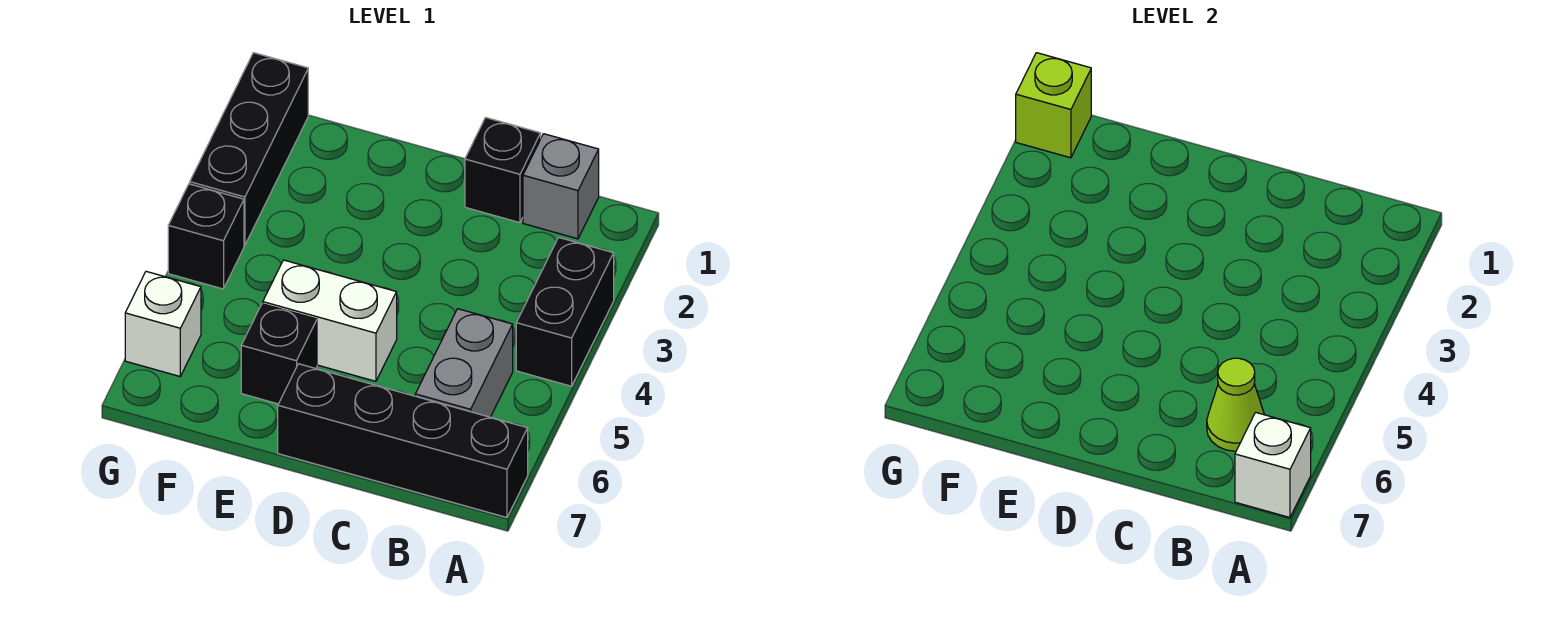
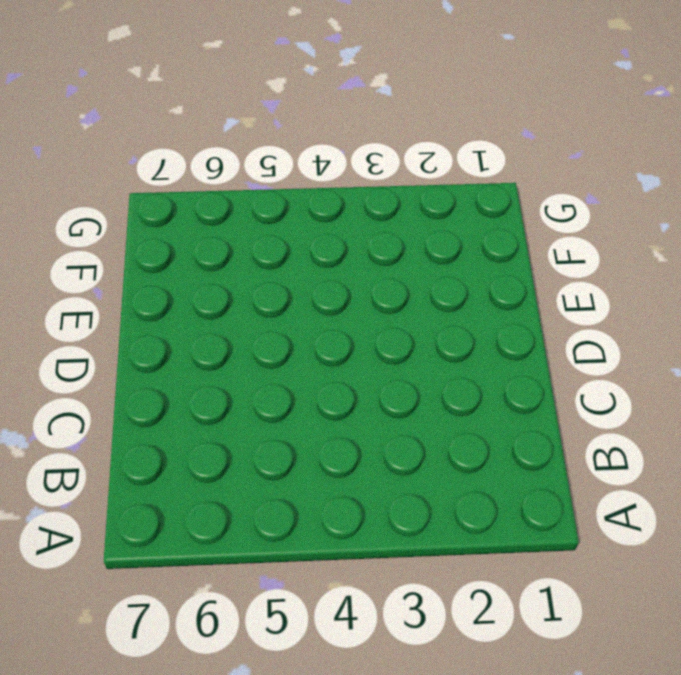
none -> black 1x2 brick [516,237,614,386]
none -> black 1x4 brick [278,364,528,517]
none -> grey 1x1 brick [523,134,599,239]

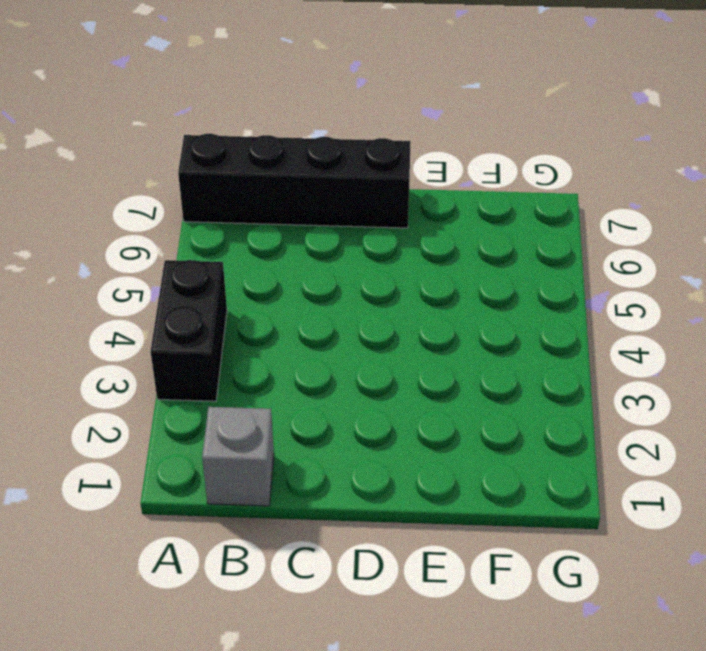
none -> grey 1x2 brick [415,309,513,417]
none -> black 1x1 brick [465,118,541,223]
none -> white 1x2 brick [263,260,397,381]

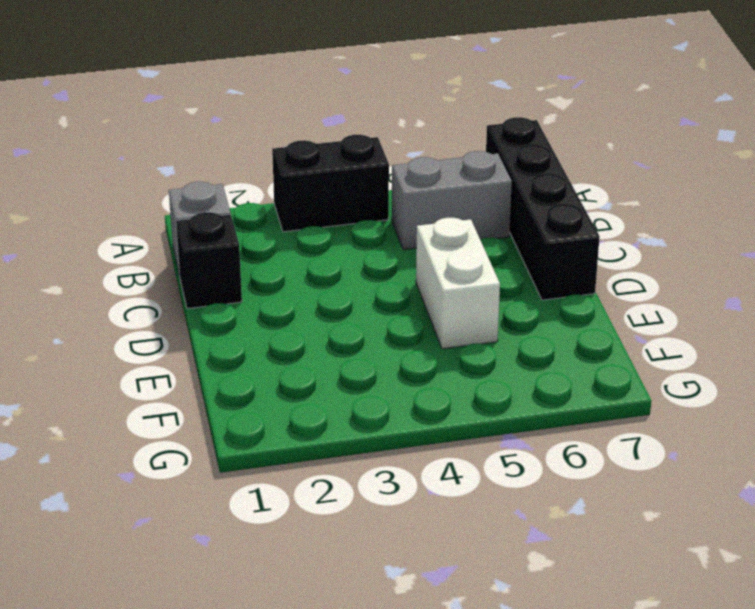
none -> black 1x1 brick [241,304,317,404]
none -> black 1x3 brick [190,53,308,245]
none -> black 1x1 brick [168,184,244,289]

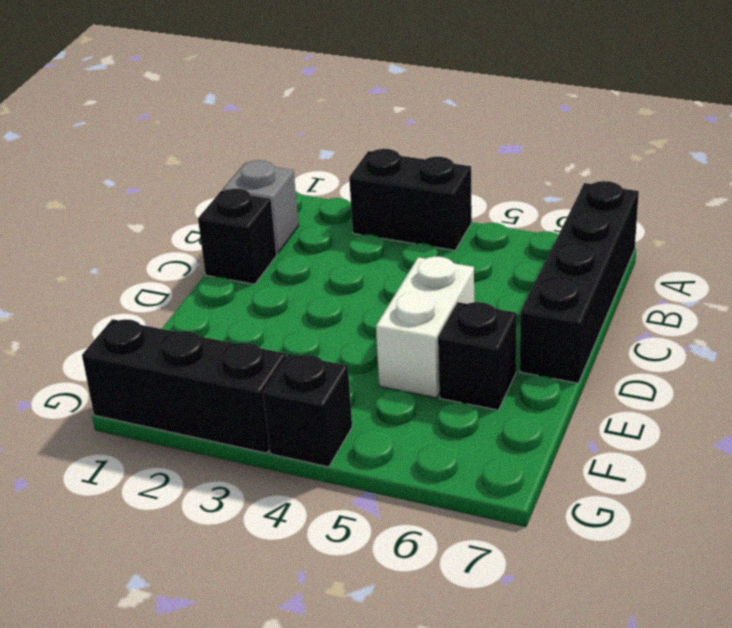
none -> grey 1x2 brick [415,309,513,417]
none -> white 1x1 brick [125,271,201,376]
none -> white 1x1 brick [1235,412,1311,517]

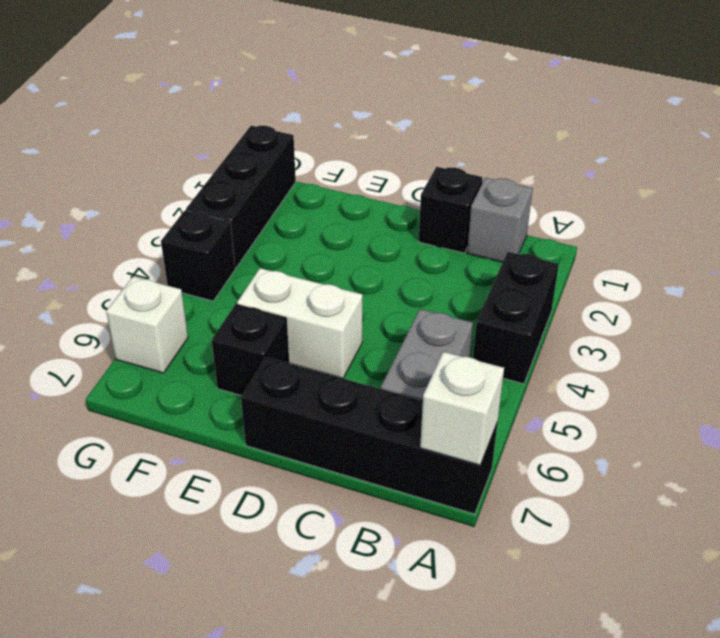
none -> lime 1x1 cone [1207,358,1264,451]
none -> lime 1x1 brick [1016,53,1091,158]

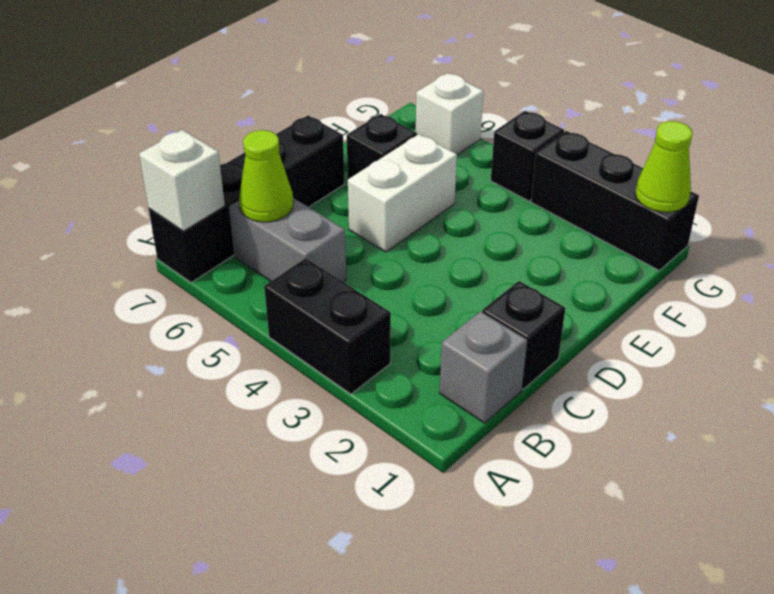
lime 1x1 cone [635,121,693,212] -> lime 1x1 brick [1016,53,1091,158]

